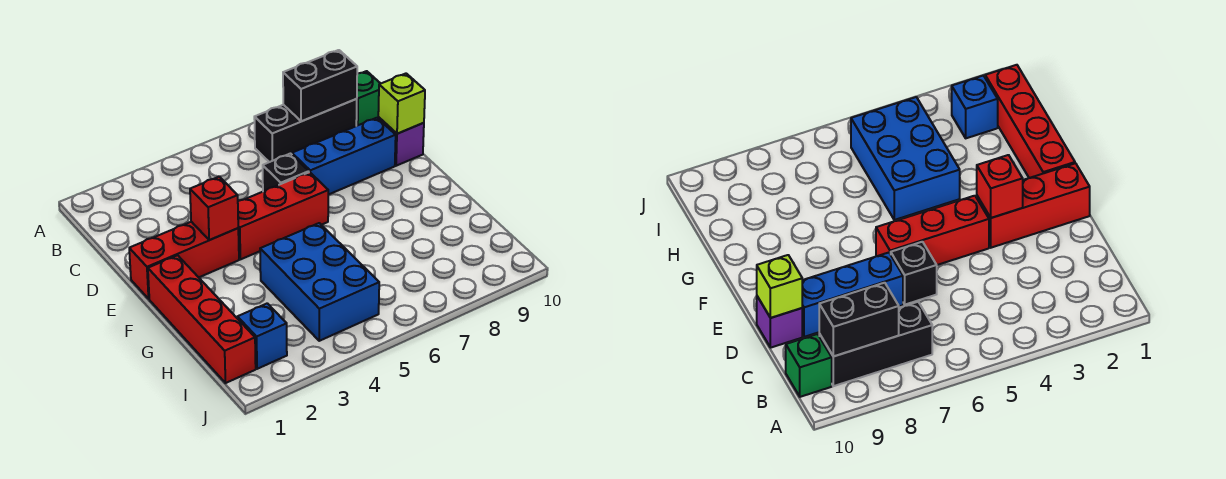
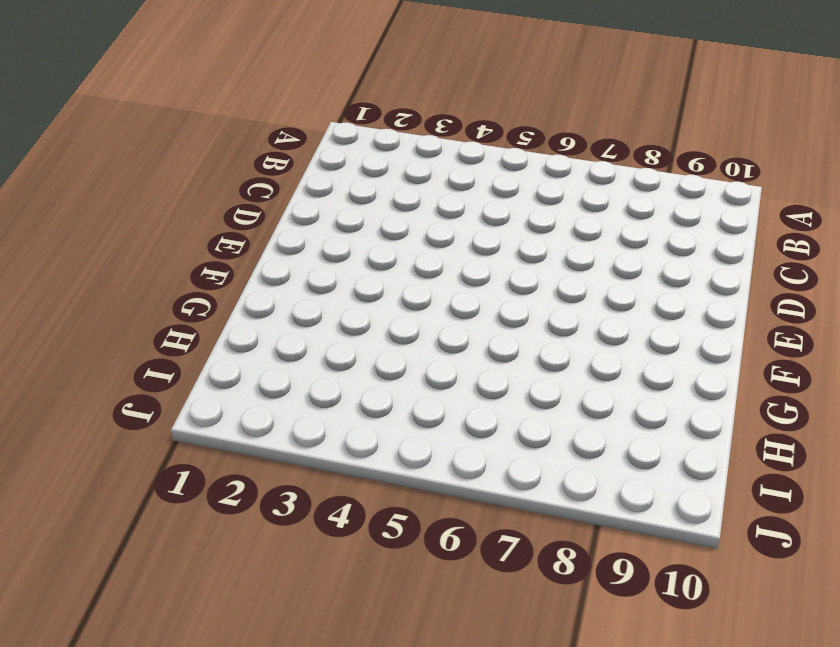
none -> black 1x3 brick [254,99,357,162]
none -> green 1x1 brick [356,71,381,126]
none -> black 1x1 brick [263,154,309,191]

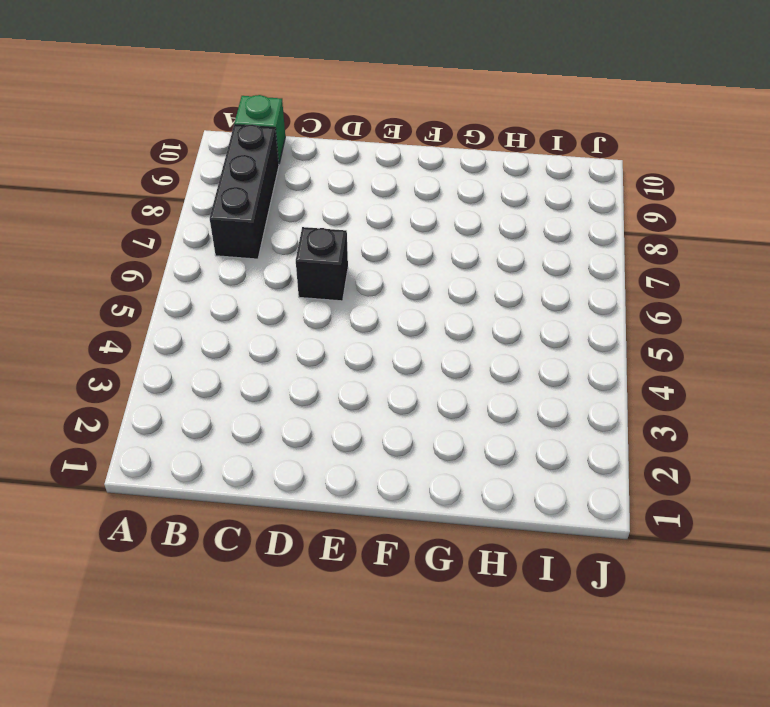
none -> blue 1x3 brick [292,118,396,195]
none -> purple 1x1 brick [378,117,424,166]
none -> red 1x3 brick [129,222,239,299]

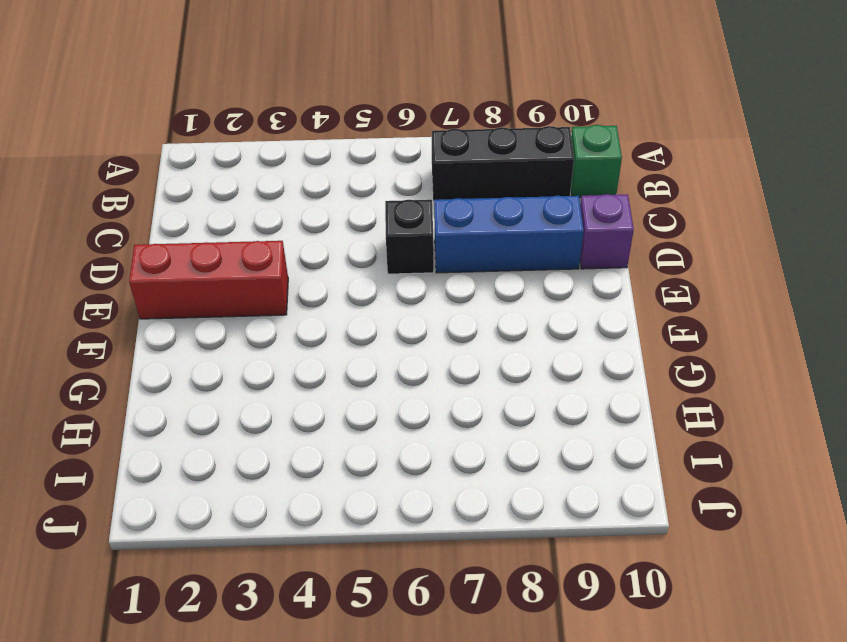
none -> red 1x3 brick [238,172,328,259]
none -> red 1x4 brick [148,255,256,383]
none -> blue 2x3 brick [260,223,379,341]

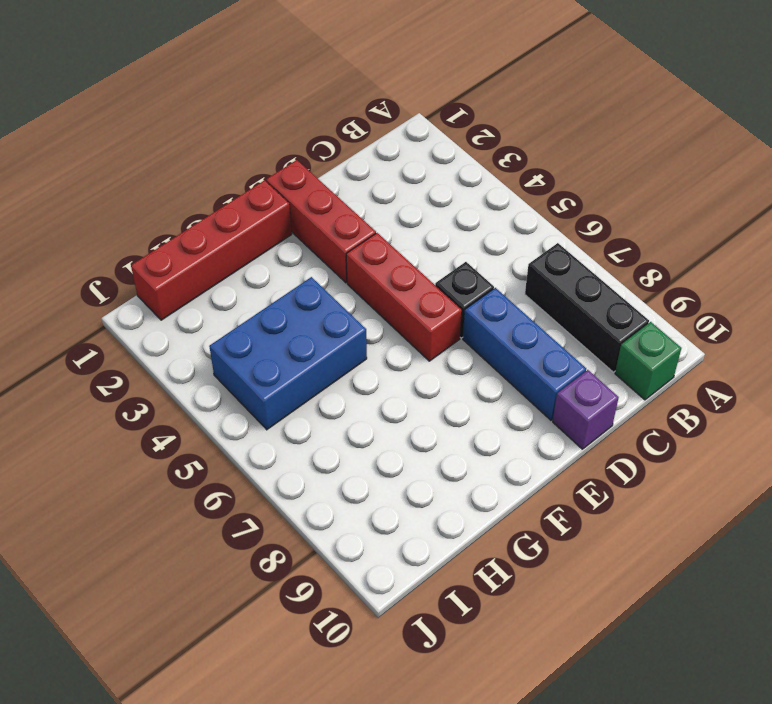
none -> blue 1x1 brick [237,303,287,369]
none -> black 1x2 brick [283,50,357,121]
none -> lime 1x1 brick [378,74,425,134]

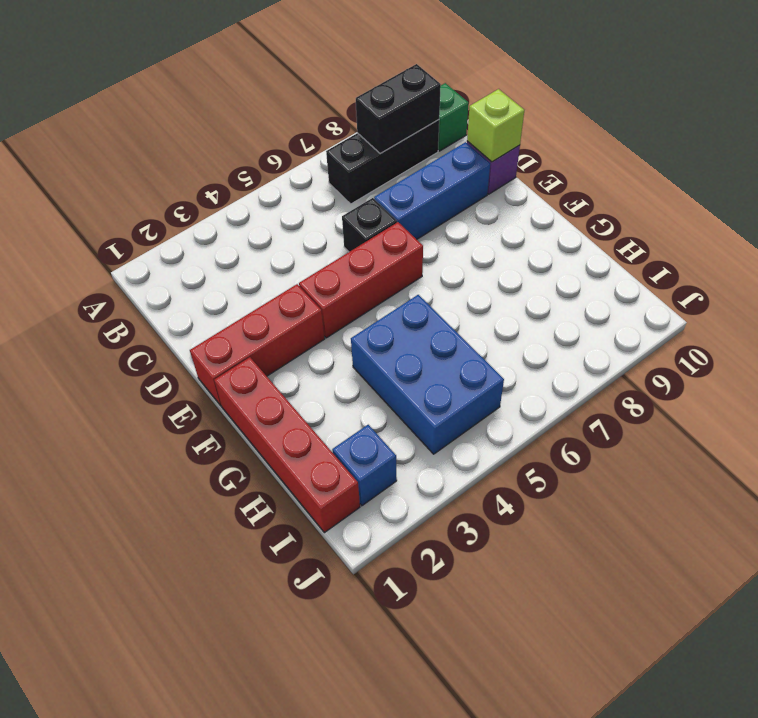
none -> red 1x1 brick [190,177,238,240]

